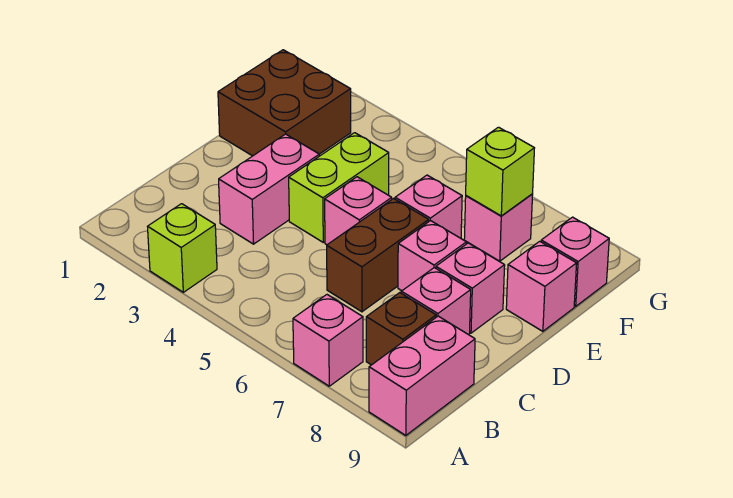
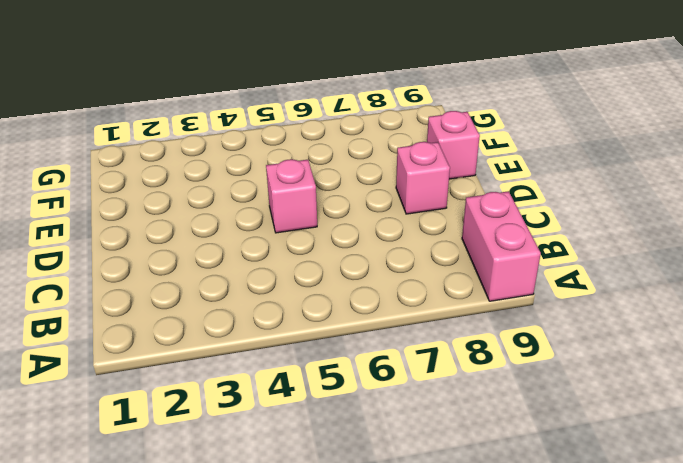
none -> lime 1x1 brick [148,204,217,292]
none -> pink 1x1 brick [293,295,363,386]
none -> brown 1x1 brick [366,293,436,365]

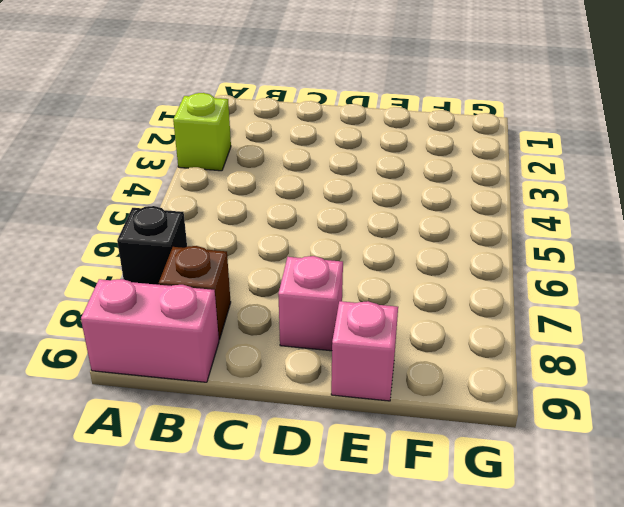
black 1x1 brick [117,206,187,285] -> pink 1x1 brick [293,295,363,386]
none -> pink 1x2 brick [219,134,319,244]
none -> brown 1x2 brick [327,199,429,312]
none -> pink 1x1 brick [401,268,471,335]

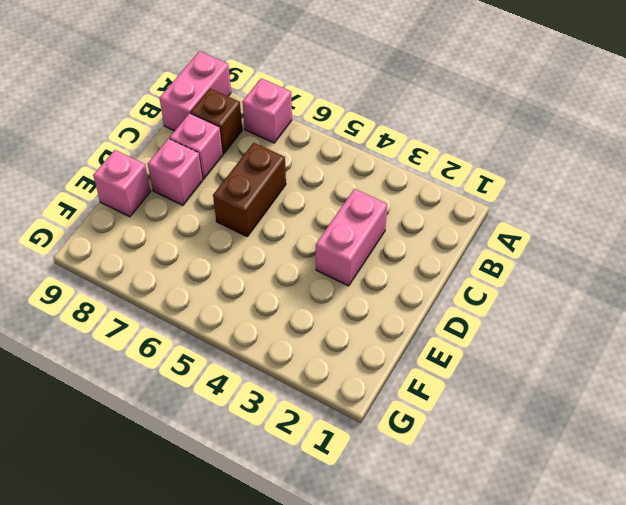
none -> lime 1x1 brick [148,204,217,292]
none -> lime 1x2 brick [289,133,389,242]
none -> pink 1x1 brick [325,177,392,245]

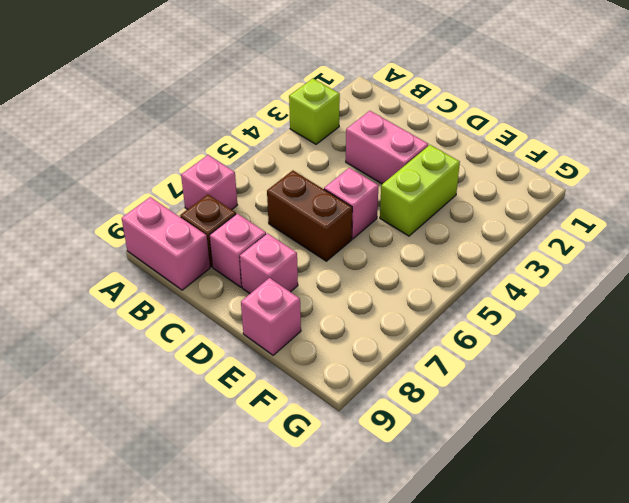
lime 1x2 brick [380,145,460,236] -> lime 1x2 brick turned to [289,133,389,242]
none -> pink 1x1 brick [398,221,466,291]
none -> brown 2x2 brick [218,50,351,156]
none -> pink 1x1 brick [395,175,462,238]

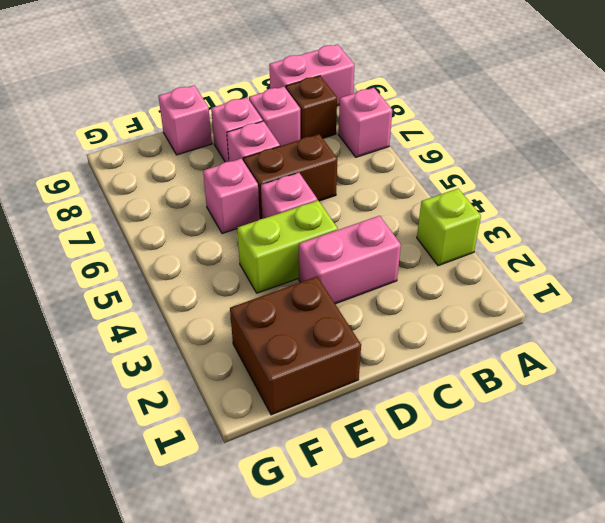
none -> pink 1x1 brick [464,194,533,261]
none -> pink 1x1 brick [541,217,609,306]
none -> lime 1x1 brick [466,127,534,216]

